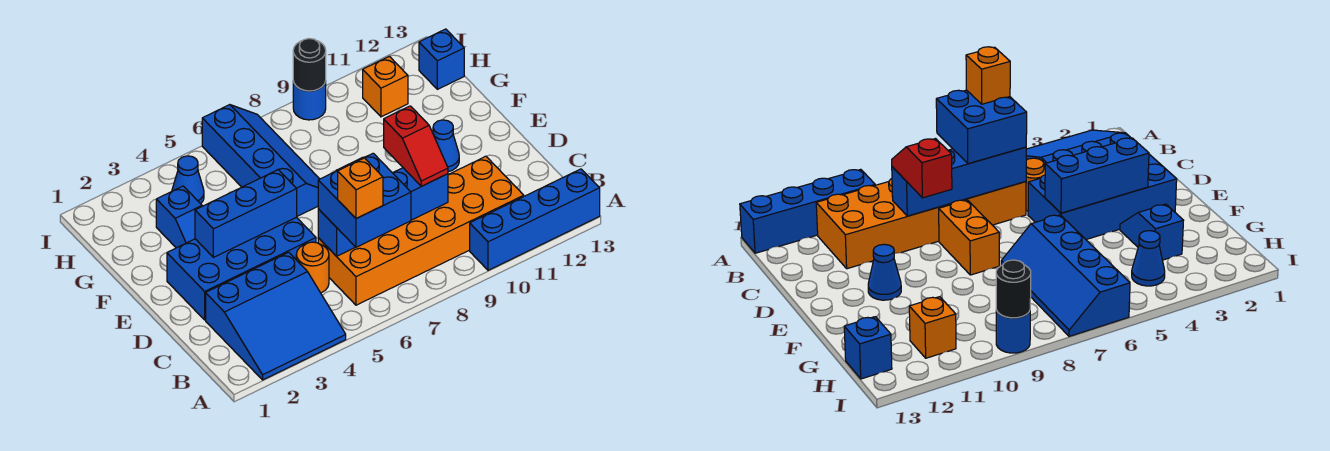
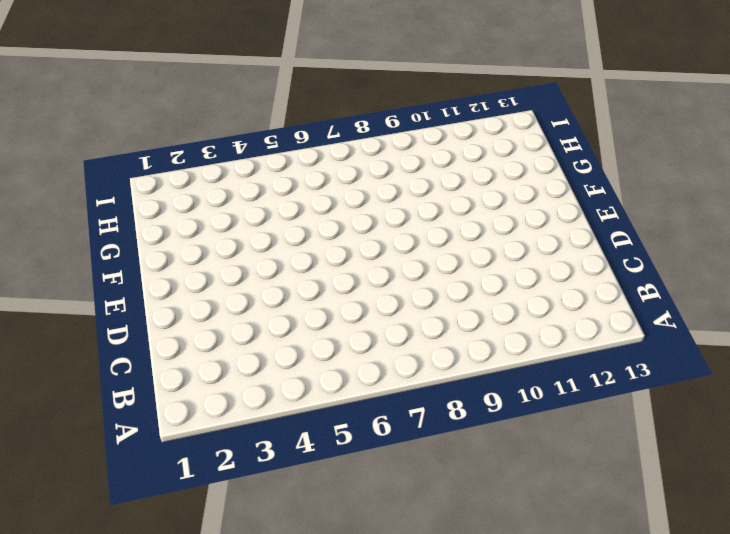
none -> blue 3x3 slope [206,252,346,380]
none -> blue 1x4 brick [470,169,600,270]
none -> orange 2x6 brick [318,156,524,305]

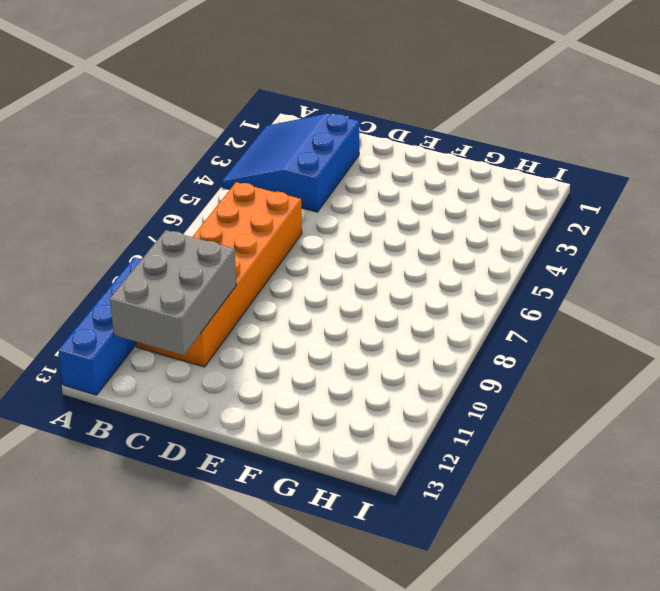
grey 2x3 brick [110,230,236,355] -> none
none -> orange 1x1 round brick [296,242,329,293]
none -> blue 2x4 brick [167,217,316,320]
none -> orange 1x2 brick [939,200,999,275]

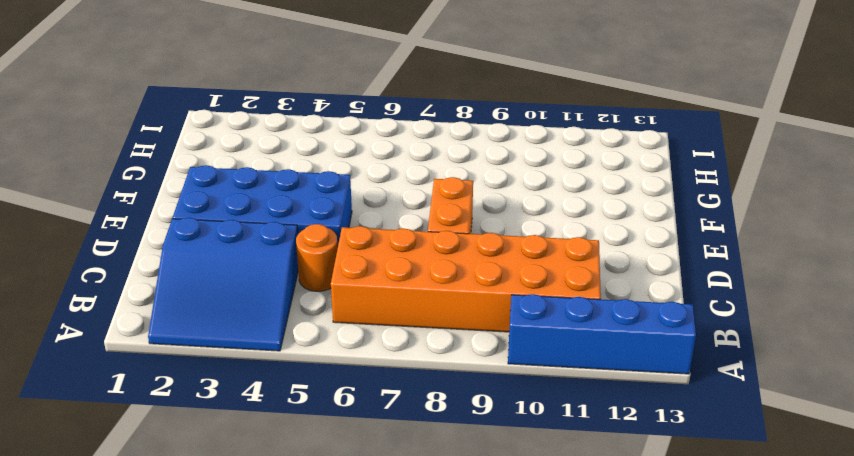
none -> blue 1x1 cone [433,120,459,172]
none -> blue 1x2 slope [156,186,202,248]
none -> blue 2x4 slope [202,105,319,216]

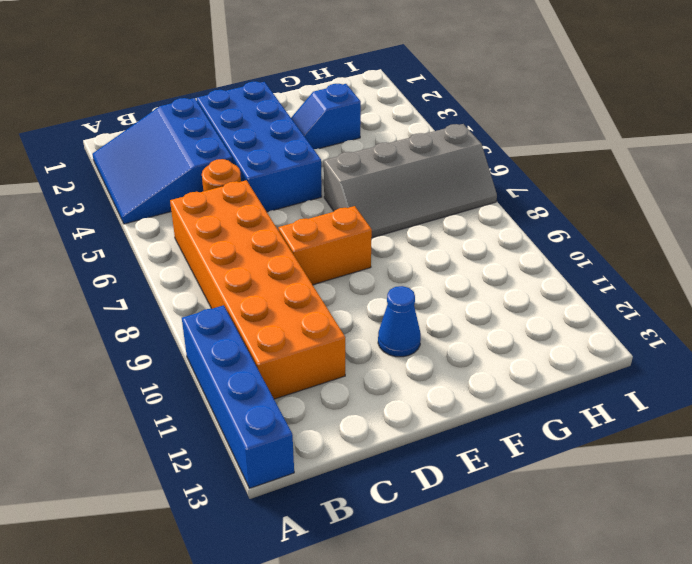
grey 2x4 slope [324,124,497,238] -> blue 2x4 slope [202,105,319,216]
none -> blue 1x1 cone [172,156,204,204]
none -> orange 1x1 brick [363,56,408,117]
none -> blue 1x1 brick [419,29,464,89]

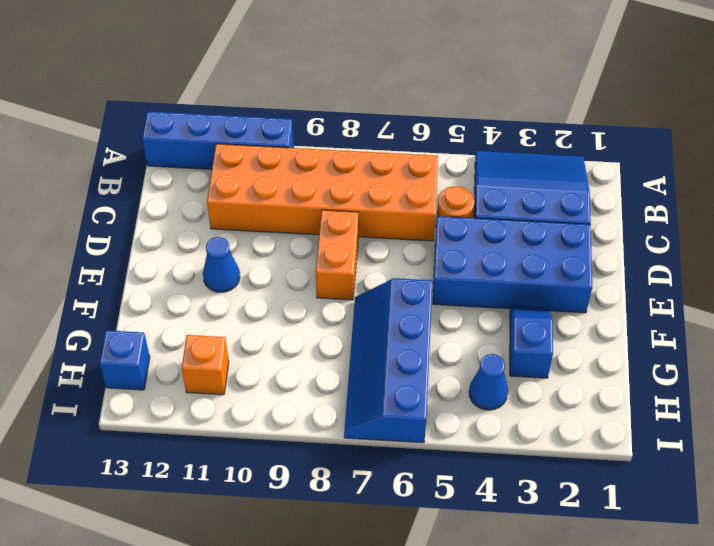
none -> blue 1x1 round brick [293,81,326,120]
none -> blue 1x4 brick [318,168,448,256]
none -> blue 1x3 brick [195,170,297,257]

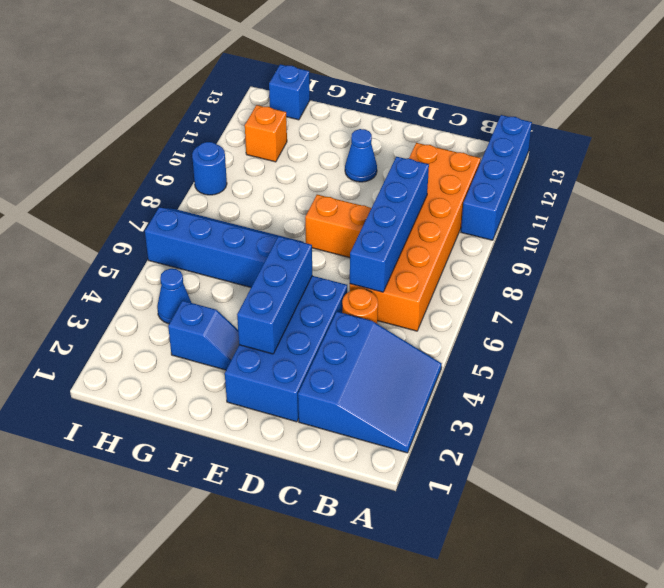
none -> black 1x1 round brick [293,39,326,91]
none -> blue 2x2 brick [318,153,411,247]
none -> red 1x2 slope [384,106,448,186]

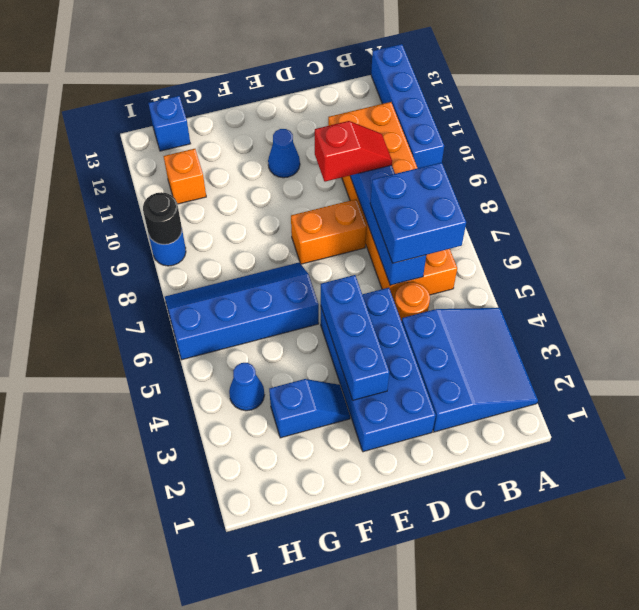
none -> orange 1x1 brick [338,158,383,219]

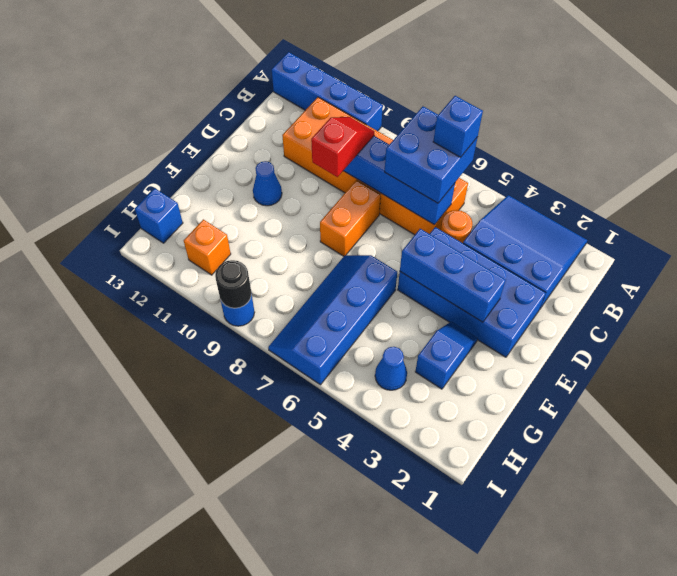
blue 1x1 brick [433,96,483,158] -> orange 1x1 brick [338,158,383,219]

